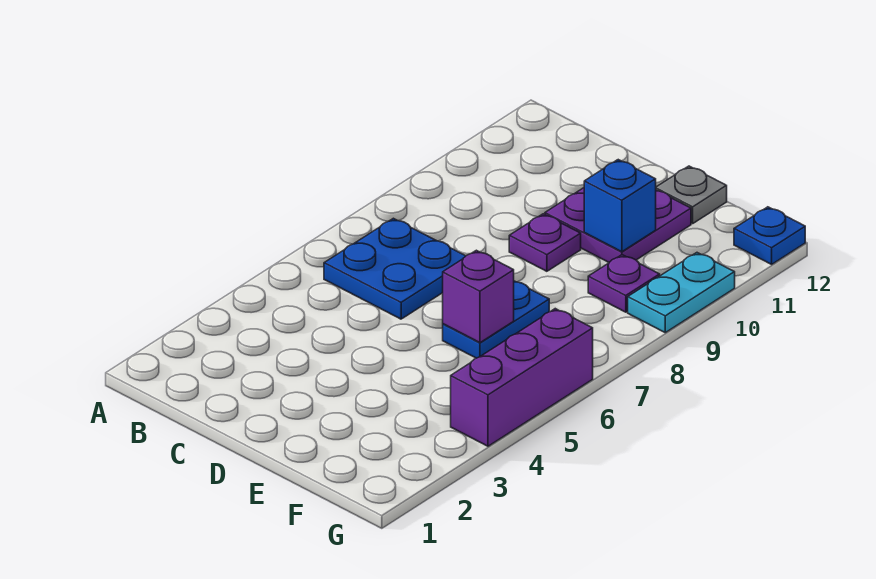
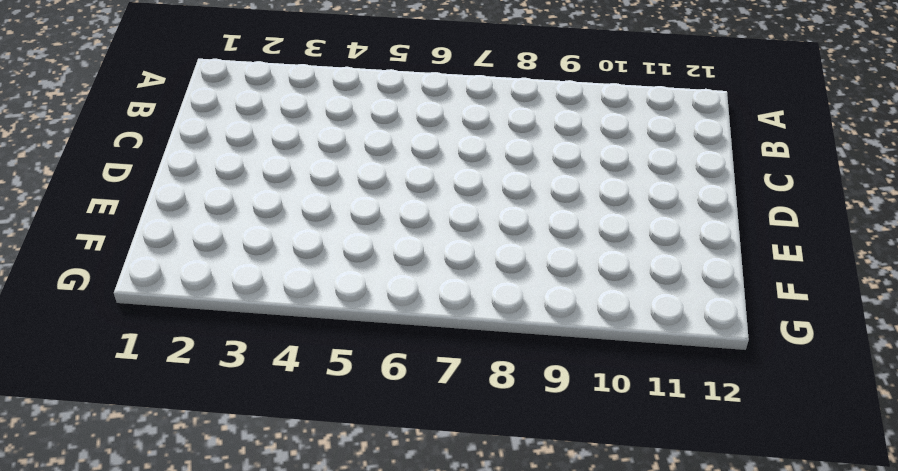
none -> blue 2x2 plate [324,218,465,319]
none -> purple 1x1 plate [509,214,581,271]

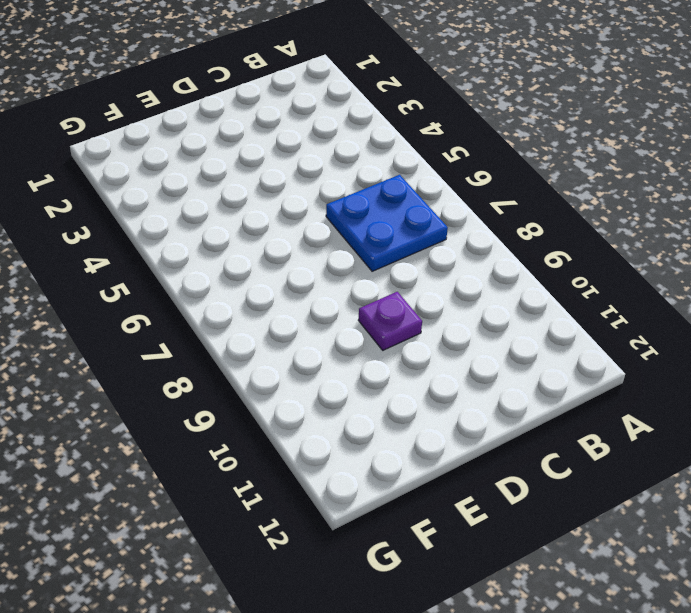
none -> purple 2x2 plate [545,188,691,262]
none -> blue 1x2 plate [443,281,549,358]

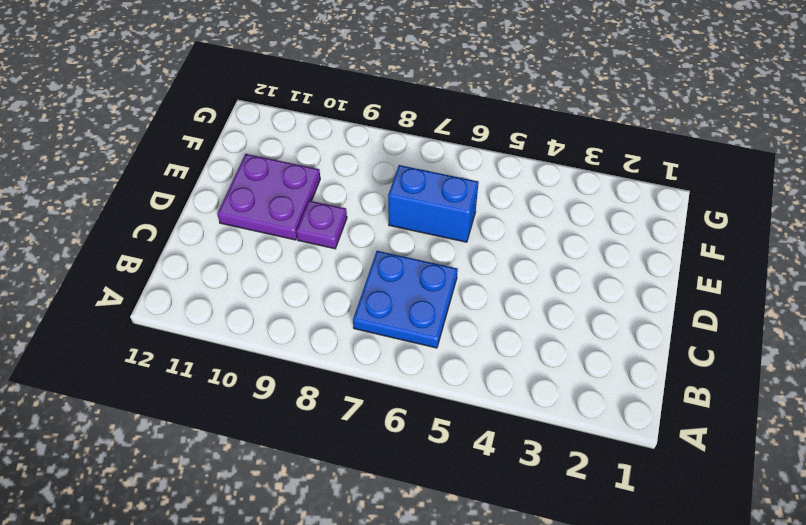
blue 1x2 brick [388,165,479,242] -> blue 1x2 plate [443,281,549,358]
none -> grey 1x1 plate [656,166,727,224]
none -> purple 1x1 plate [588,255,660,312]

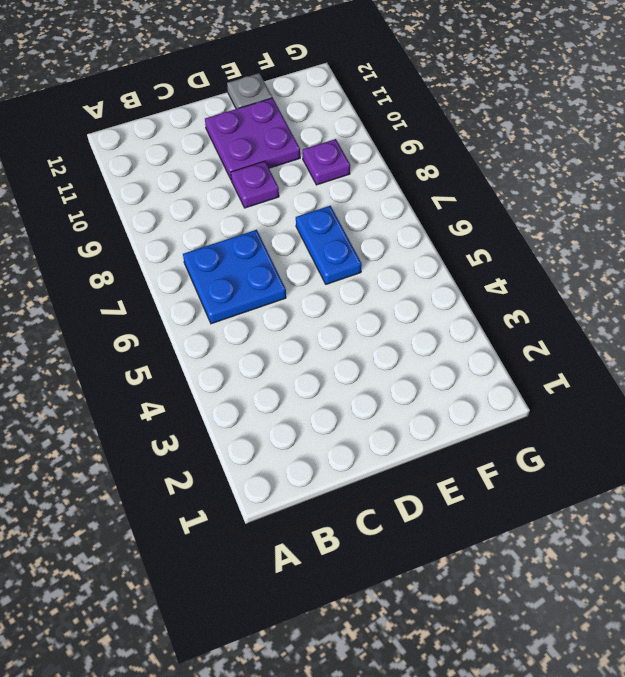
none -> purple 1x3 brick [451,309,593,446]
none -> cyan 1x2 plate [628,253,735,333]

